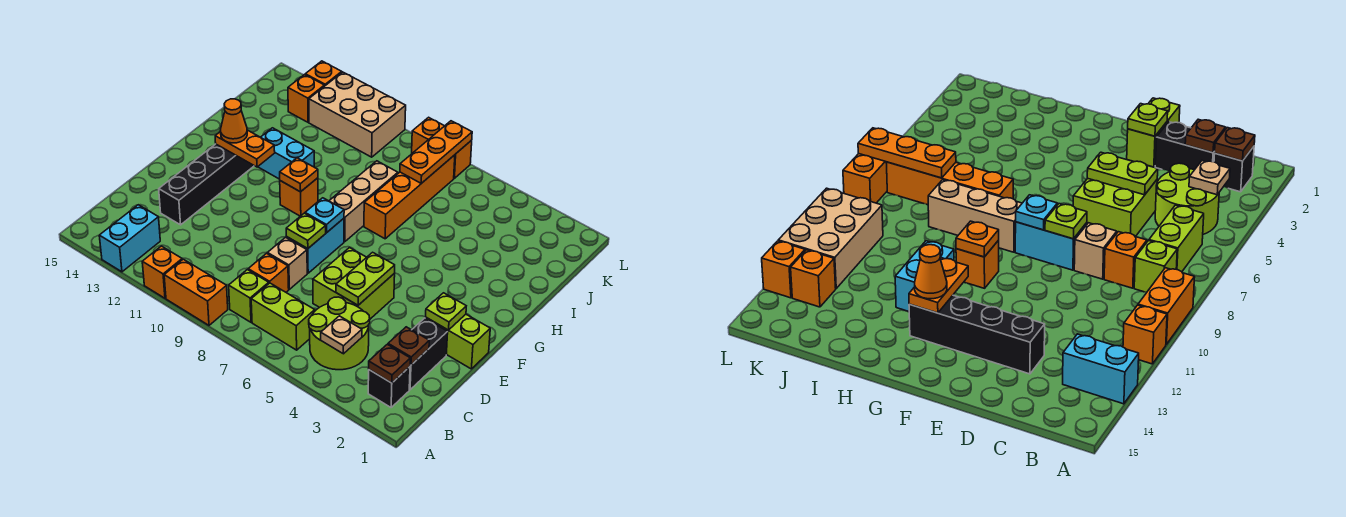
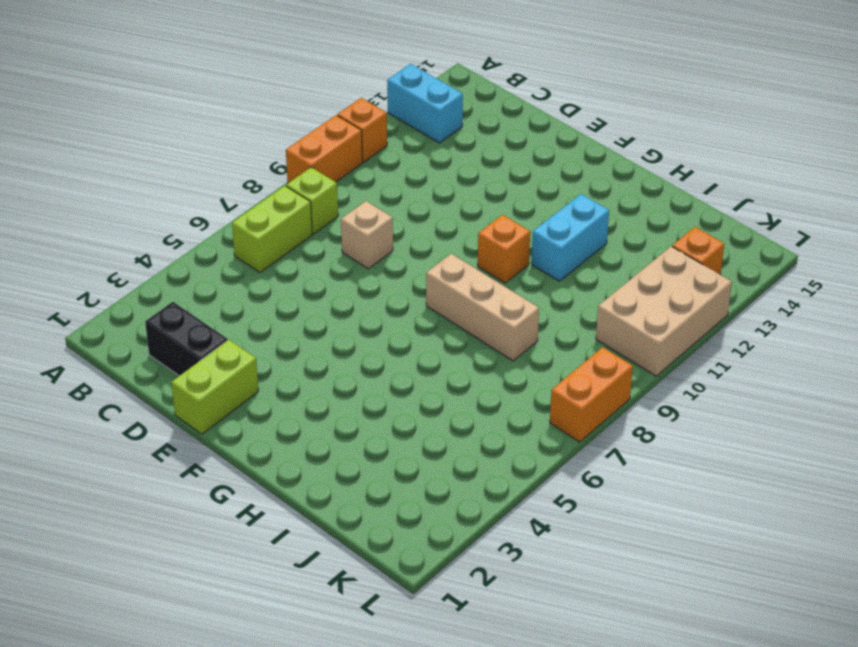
none -> black 1x1 brick [368,367,410,407]
none -> lime 2x2 round brick [309,297,370,370]
none -> orange 1x1 brick [248,253,289,292]
none -> lime 2x2 brick [313,248,395,319]

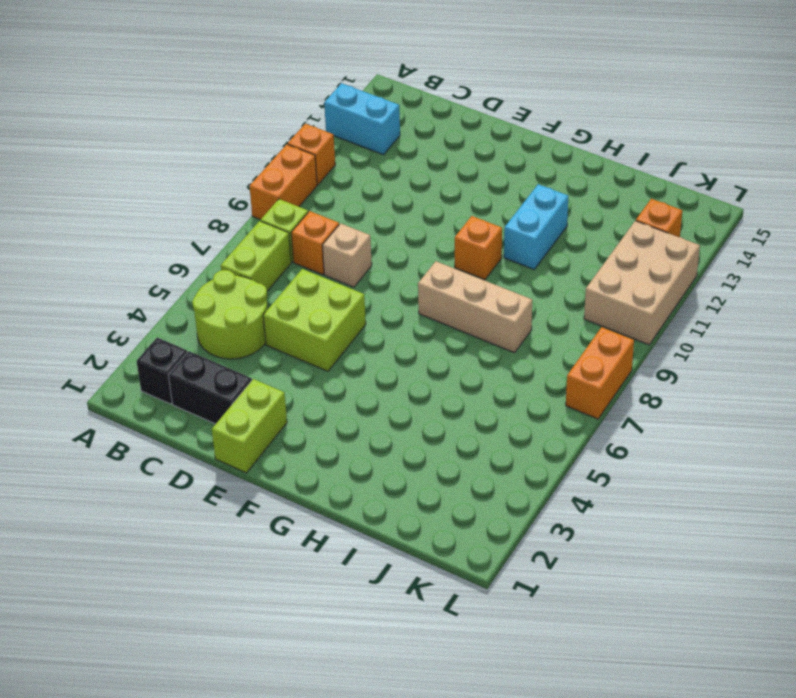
none -> black 1x4 brick [159,144,254,225]
none -> cyan 1x2 brick [287,218,344,273]
none -> orange 1x4 brick [364,155,455,239]
none -> orange 1x1 brick [305,61,342,86]

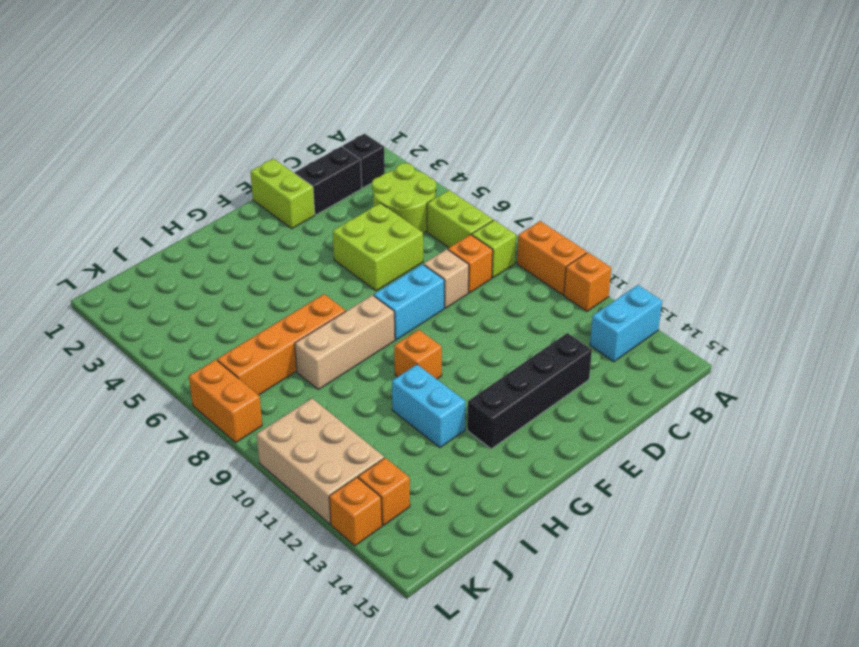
none -> brown 1x1 plate [369,344,410,383]
none -> tan 1x1 plate [321,316,362,354]
none -> brown 1x1 plate [388,327,429,365]
none -> lime 1x2 plate [336,252,395,305]

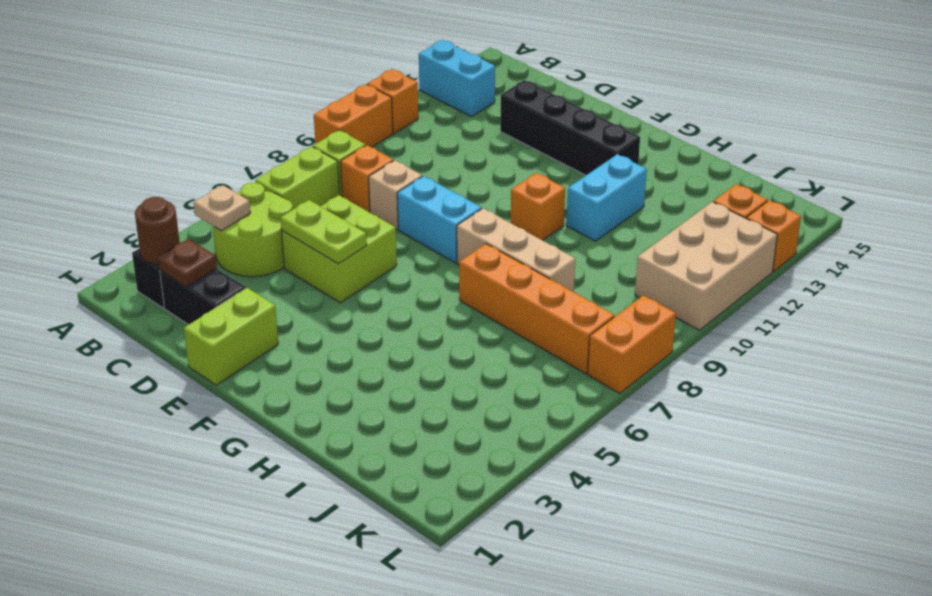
brown 1x1 round brick [135,197,180,264] -> brown 1x1 plate [369,344,410,383]
none -> lime 1x1 plate [426,293,466,330]
none -> lime 1x1 plate [286,213,326,249]
none -> cyan 1x1 plate [305,198,344,233]
none -> orange 1x1 plate [280,158,318,192]

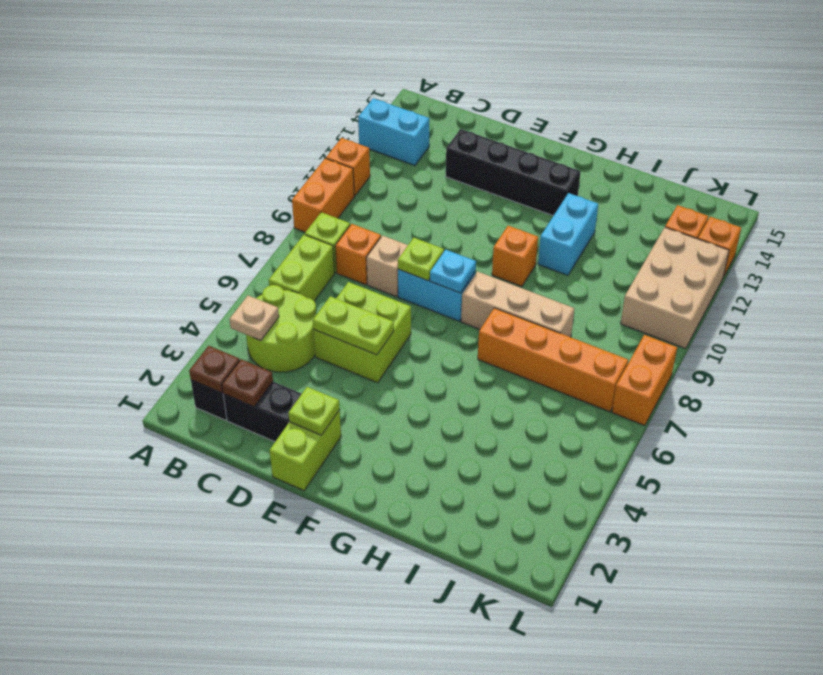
none -> orange 1x1 plate [280,158,318,192]
none -> orange 1x2 plate [215,130,275,167]
none -> orange 1x3 plate [400,121,472,183]
none -> orange 1x1 cone [221,99,247,143]

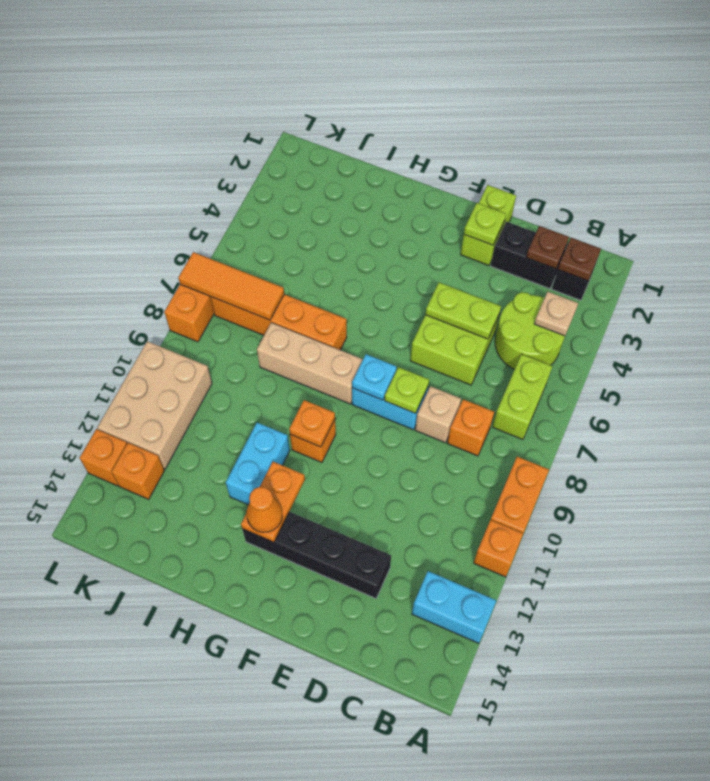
orange 1x3 tile [178,252,284,320] -> orange 1x3 plate [400,121,472,183]
none -> lime 1x1 brick [229,270,269,322]

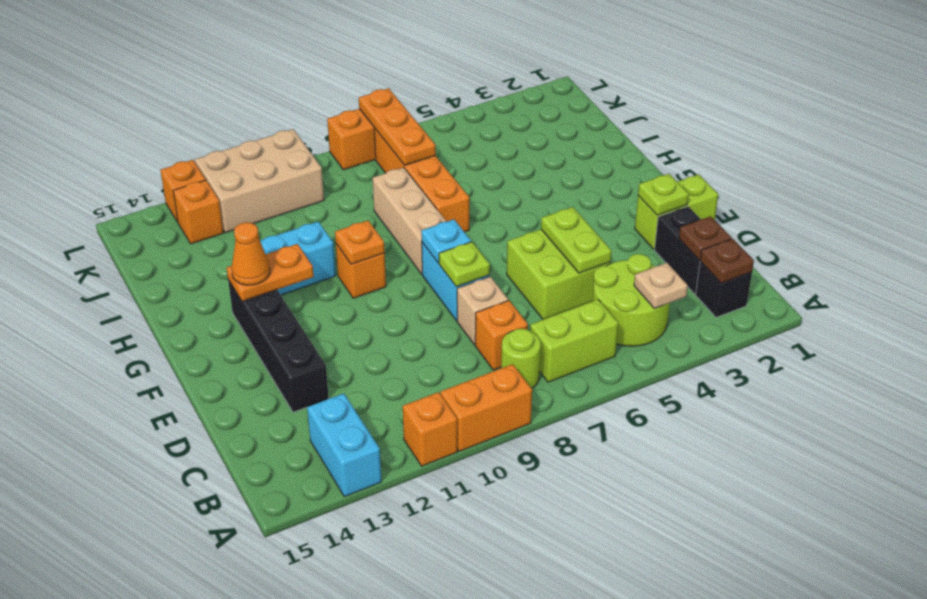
lime 1x1 round brick [501,329,541,388] -> lime 1x1 brick [229,270,269,322]

